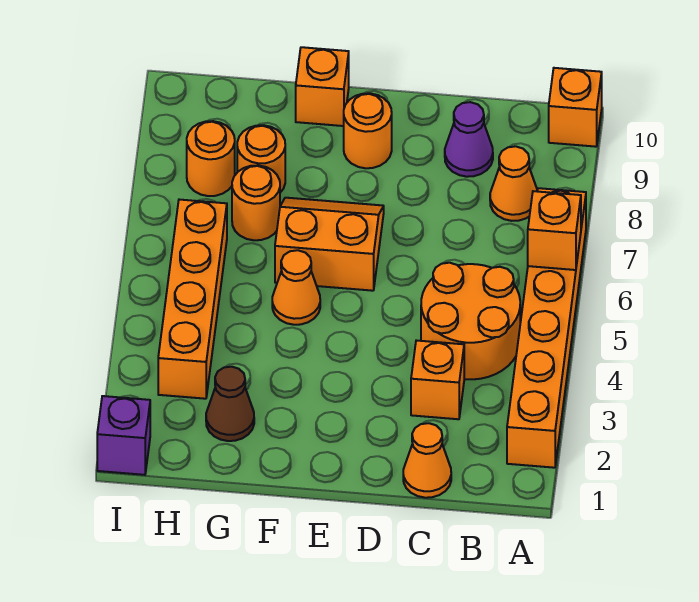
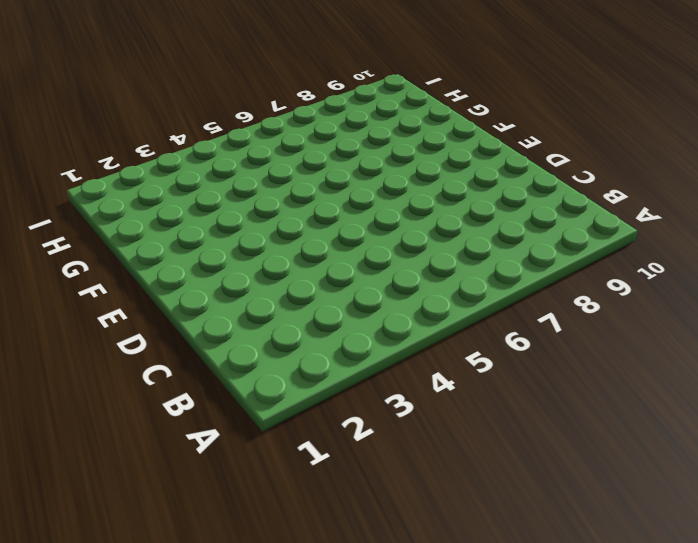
none -> orange 1x6 brick [507,188,586,468]
none -> orange 1x1 brick [549,68,602,147]
none -> orange 2x2 round brick [421,263,520,379]

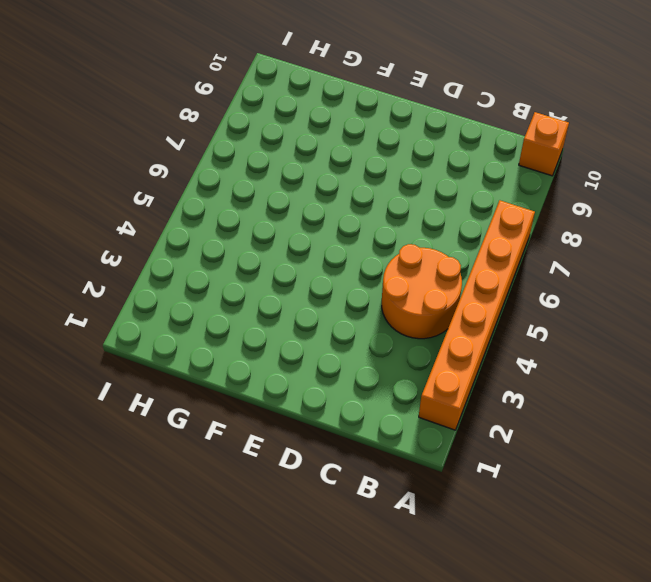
none -> orange 1x1 cone [490,146,538,221]
none -> orange 1x1 cone [403,423,451,498]
none -> orange 1x1 brick [411,340,464,419]

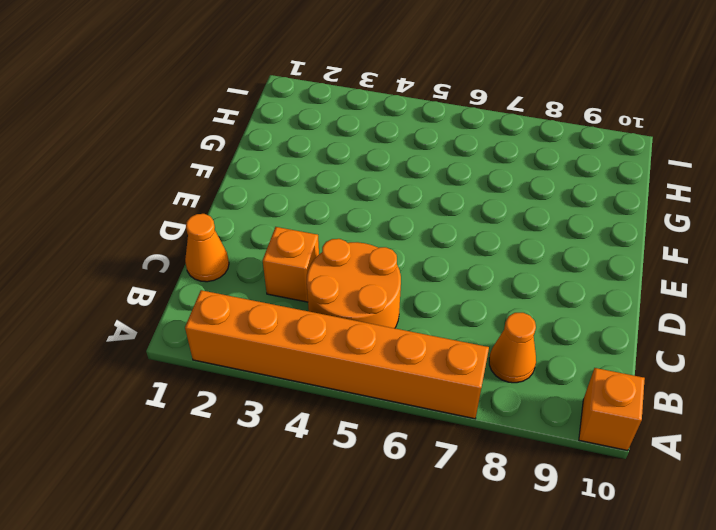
none -> purple 1x1 cone [445,102,493,177]
none -> orange 2x2 slope [275,198,384,291]
none -> orange 1x1 round brick [344,93,392,168]

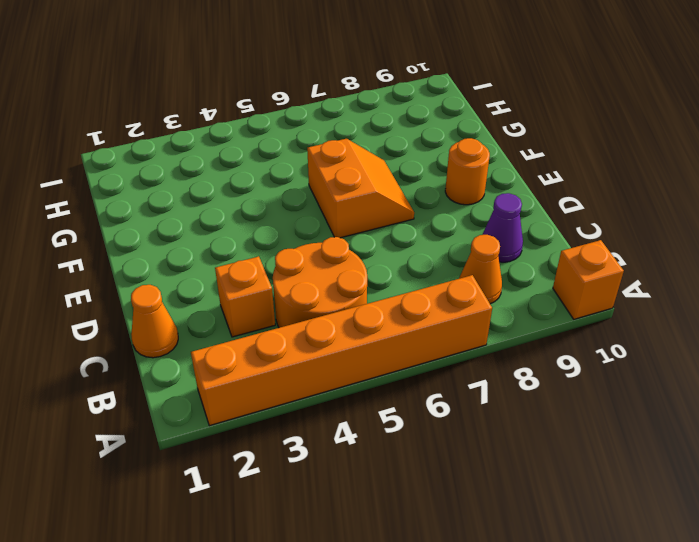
none -> orange 1x1 cone [272,250,320,325]
none -> orange 1x1 brick [296,47,349,126]
none -> brown 1x1 cone [206,367,254,441]

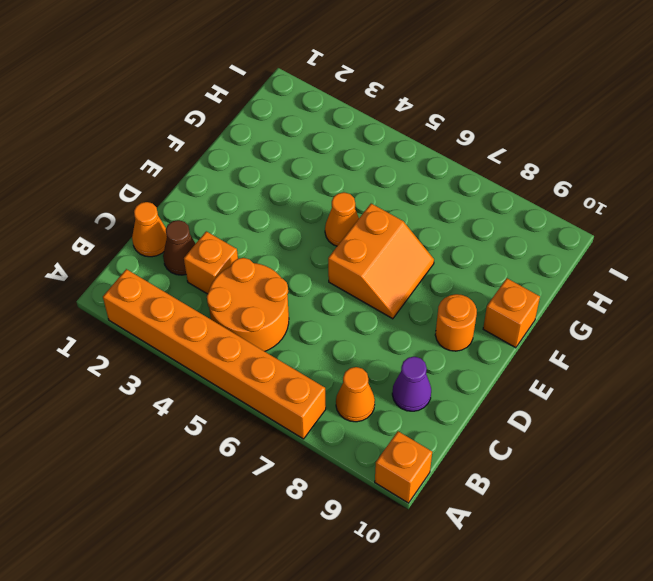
brown 1x1 cone [163,220,195,275] -> brown 1x1 cone moved to [206,367,254,441]
none -> orange 1x1 round brick [232,165,280,240]
none -> orange 1x1 round brick [237,125,285,192]
none -> orange 1x4 brick [158,200,227,399]

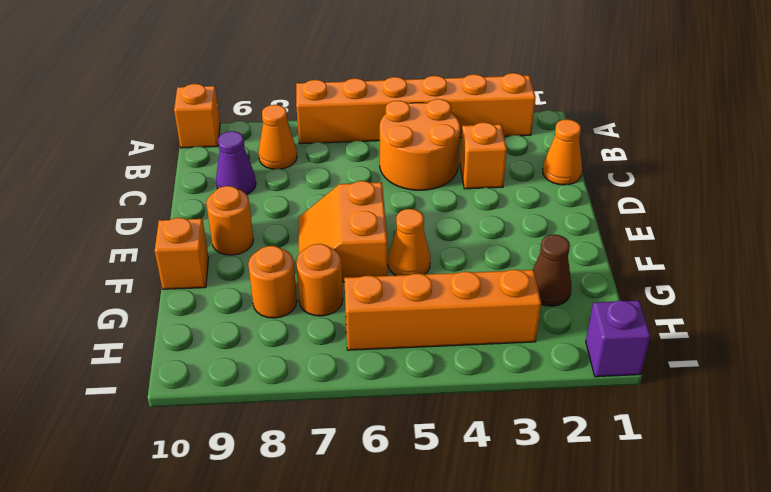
none -> orange 1x1 round brick [187,121,235,196]
none -> orange 1x1 brick [528,191,581,270]

